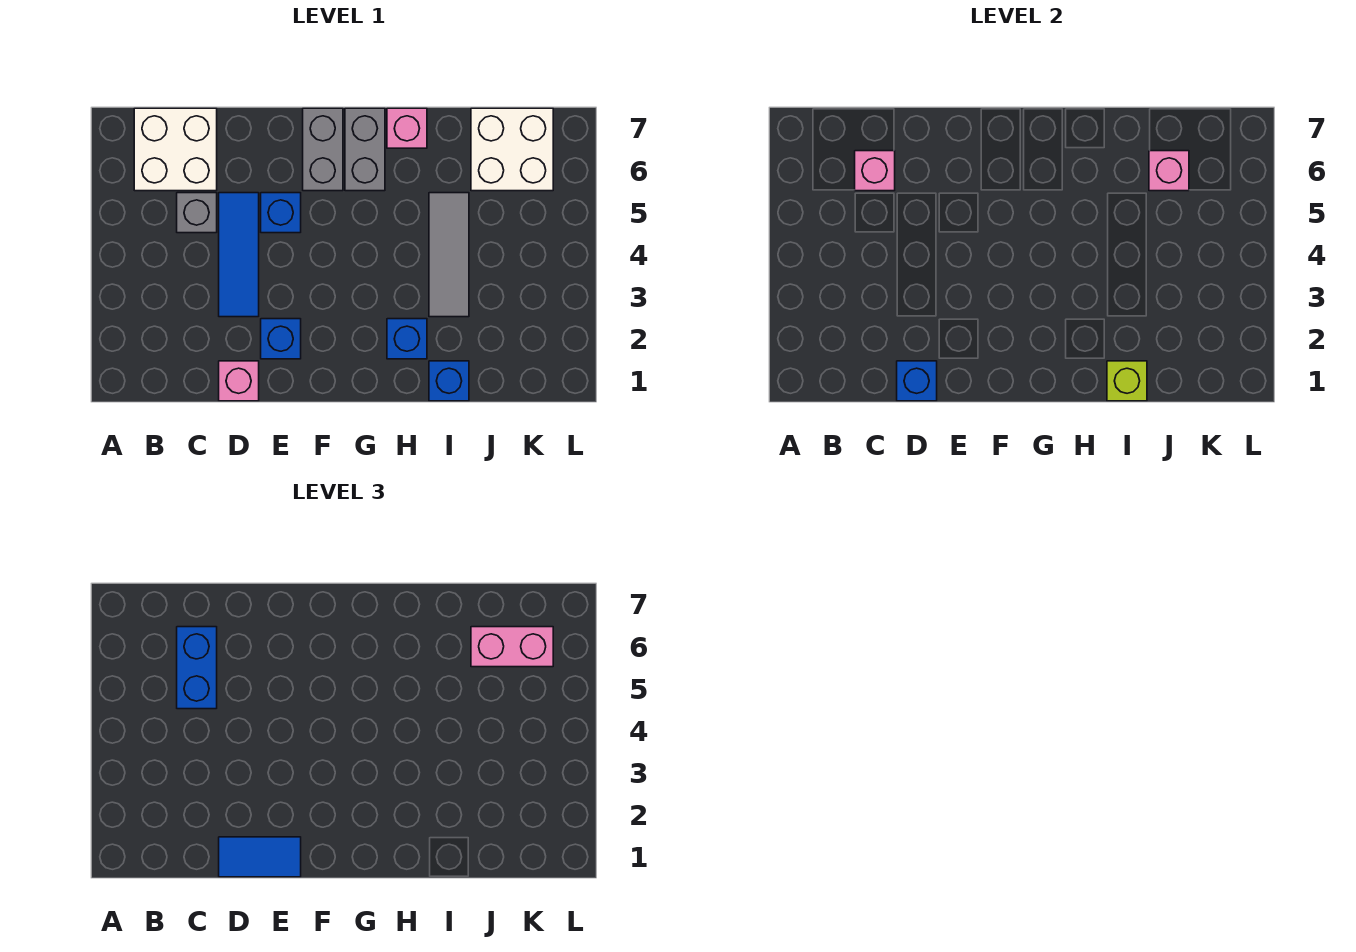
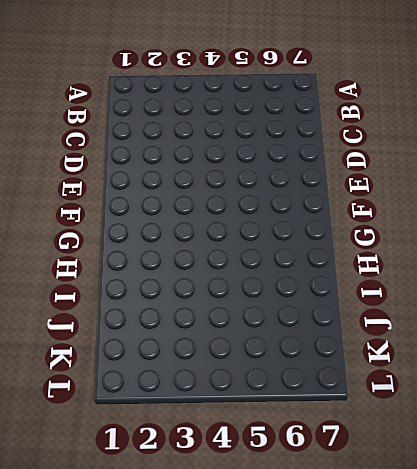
none -> white 2x2 brick [134,108,217,191]
none -> grey 1x1 brick [177,193,217,233]
none -> pink 1x1 brick [219,361,259,401]

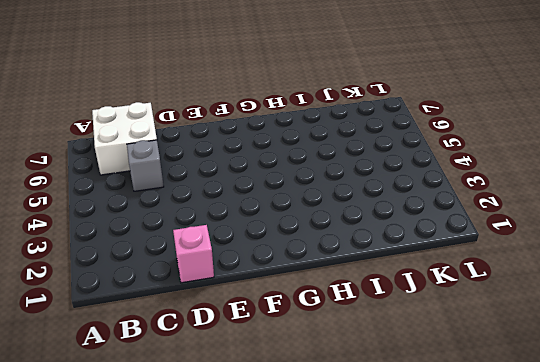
none -> blue 1x3 tile [219,193,259,317]
none -> blue 1x1 brick [261,319,301,359]
none -> blue 1x1 brick [261,193,301,233]

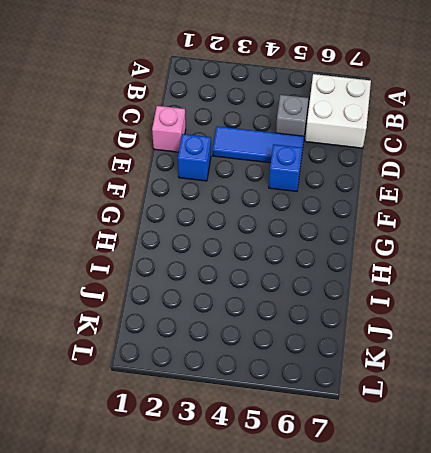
none -> grey 1x2 brick [303,108,343,191]
none -> grey 1x2 brick [345,108,385,191]
none -> blue 1x1 brick [387,319,427,359]

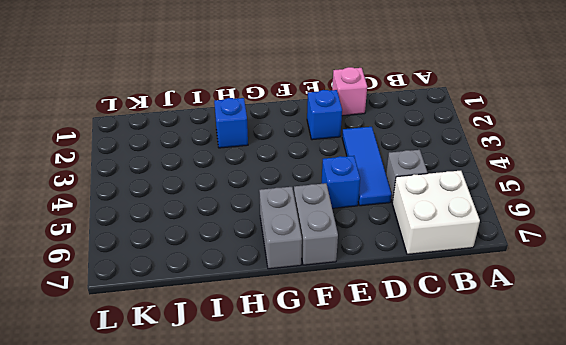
none -> pink 1x1 brick [387,108,427,148]
none -> blue 1x1 brick [429,361,469,401]
none -> grey 1x3 tile [429,193,469,317]

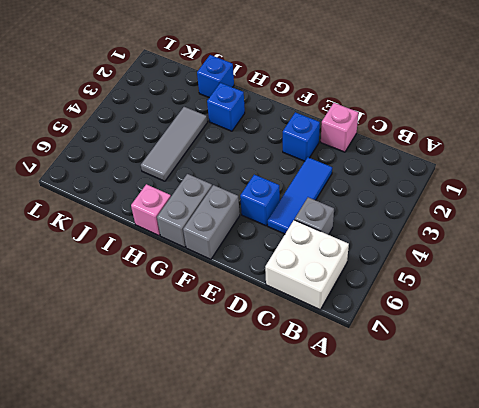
none -> white 2x2 brick [471,108,553,191]
none -> pink 1x1 brick [855,151,895,191]
none -> blue 1x1 brick [897,361,937,401]

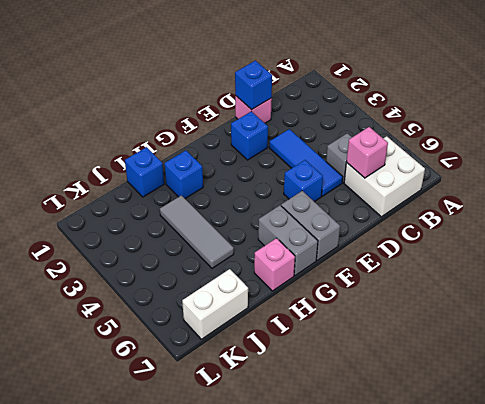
white 1x2 brick [182,269,248,339] -> white 2x2 brick [471,108,553,191]
none -> lime 1x1 brick [1107,361,1147,401]
none -> pink 1x1 brick [1149,151,1189,191]
none -> blue 1x2 brick [177,627,217,709]

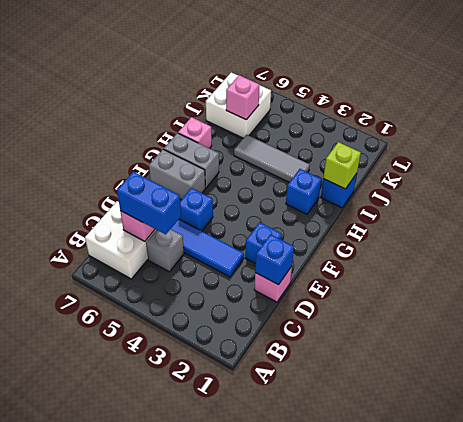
none -> blue 1x2 tile [219,837,301,877]
none -> pink 1x2 brick [471,627,553,667]

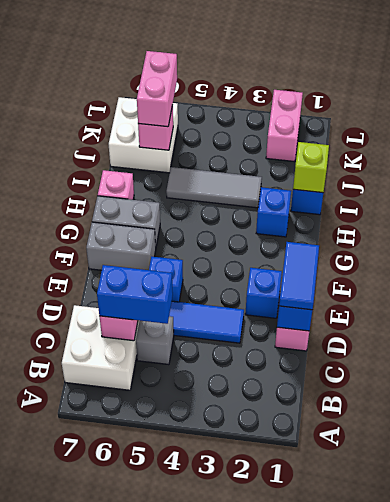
pink 1x2 brick [266,90,303,162] -> none

